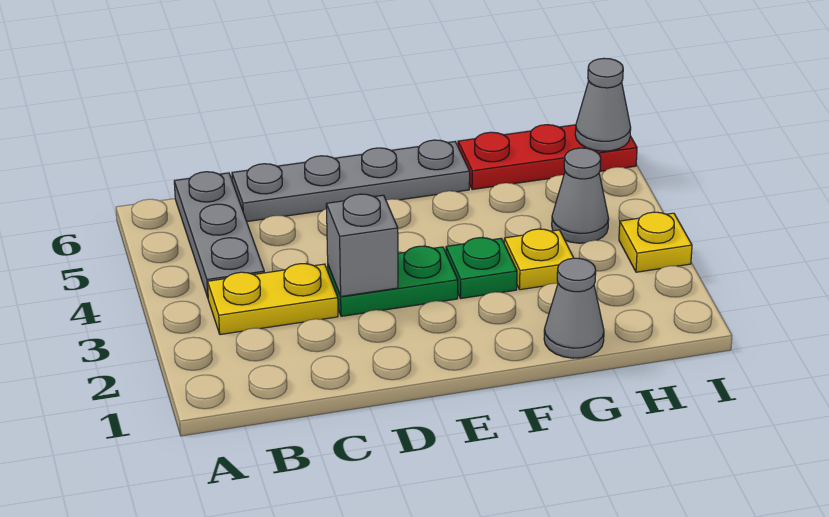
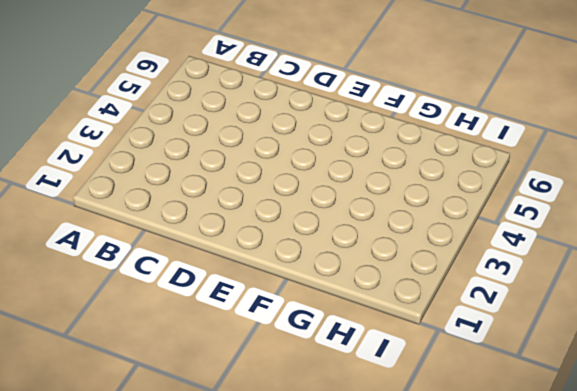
none -> yellow 1x2 plate [208,264,338,335]
none -> grey 1x3 plate [174,172,264,297]
none -> grey 1x4 plate [232,140,470,222]

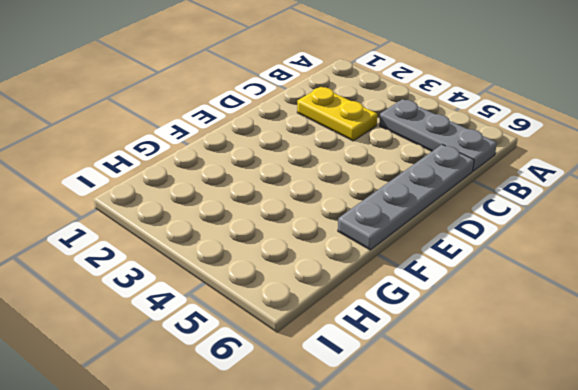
yellow 1x2 plate [297,87,377,141] -> yellow 1x2 plate turned to [208,264,338,335]
none -> green 1x2 plate [328,246,458,316]
none -> green 1x1 plate [446,238,517,298]
none -> grey 1x1 cone [544,258,604,358]

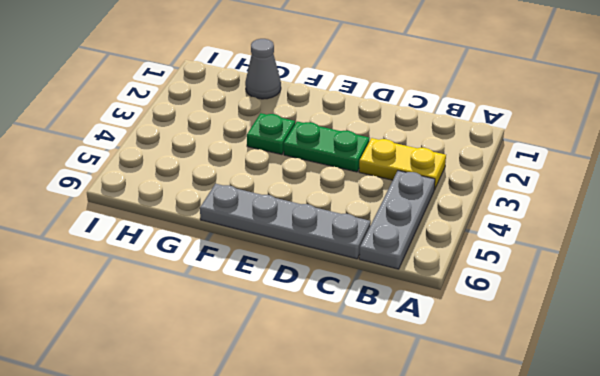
none -> yellow 1x1 plate [504,229,573,290]
none -> red 1x3 plate [458,125,637,190]
none -> grey 1x1 cone [552,148,609,243]

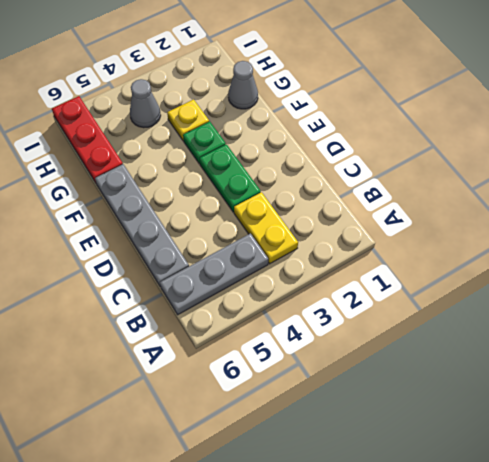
none -> yellow 1x1 plate [619,212,692,272]
none -> grey 1x1 brick [326,194,398,296]
none -> grey 1x1 cone [575,58,631,151]

